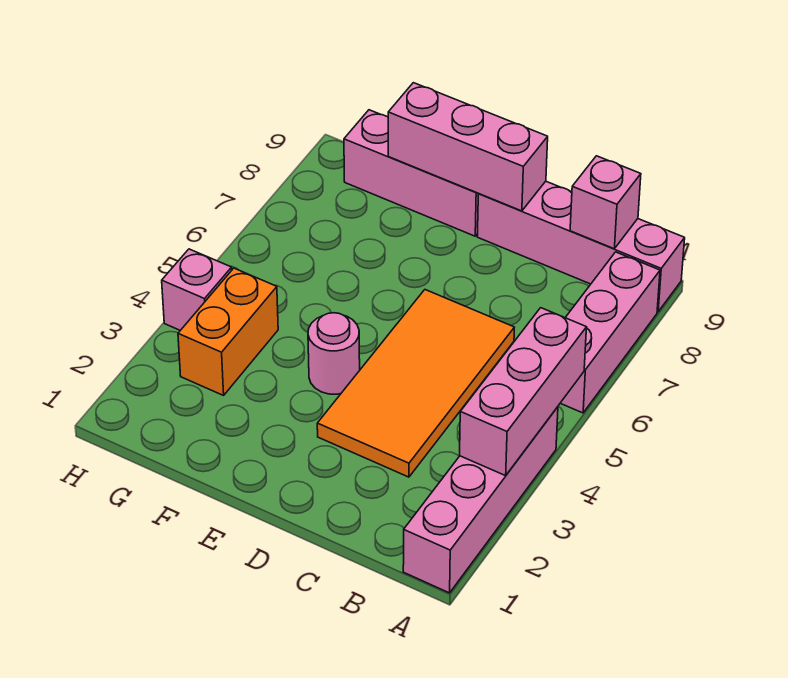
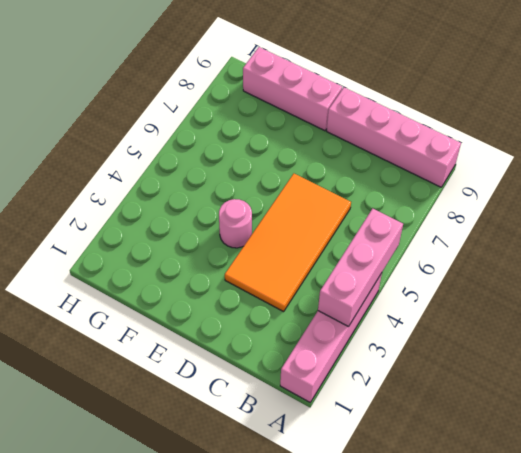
none -> pink 1x3 brick [561,252,660,413]
none -> orange 1x2 brick [178,268,278,395]

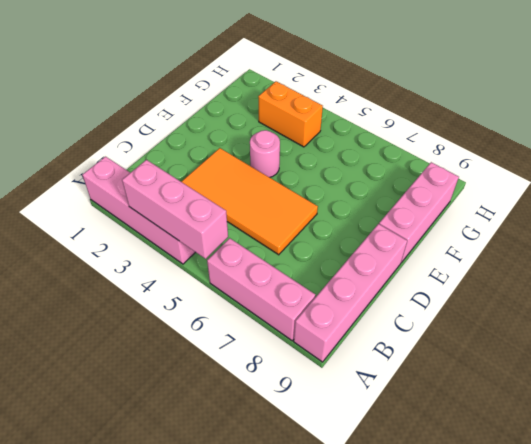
none -> pink 1x1 brick [162,249,232,330]
none -> pink 1x1 brick [570,156,641,249]

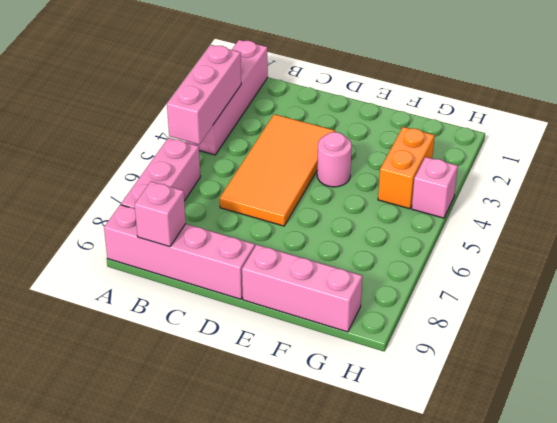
none -> pink 1x3 brick [388,83,548,211]

